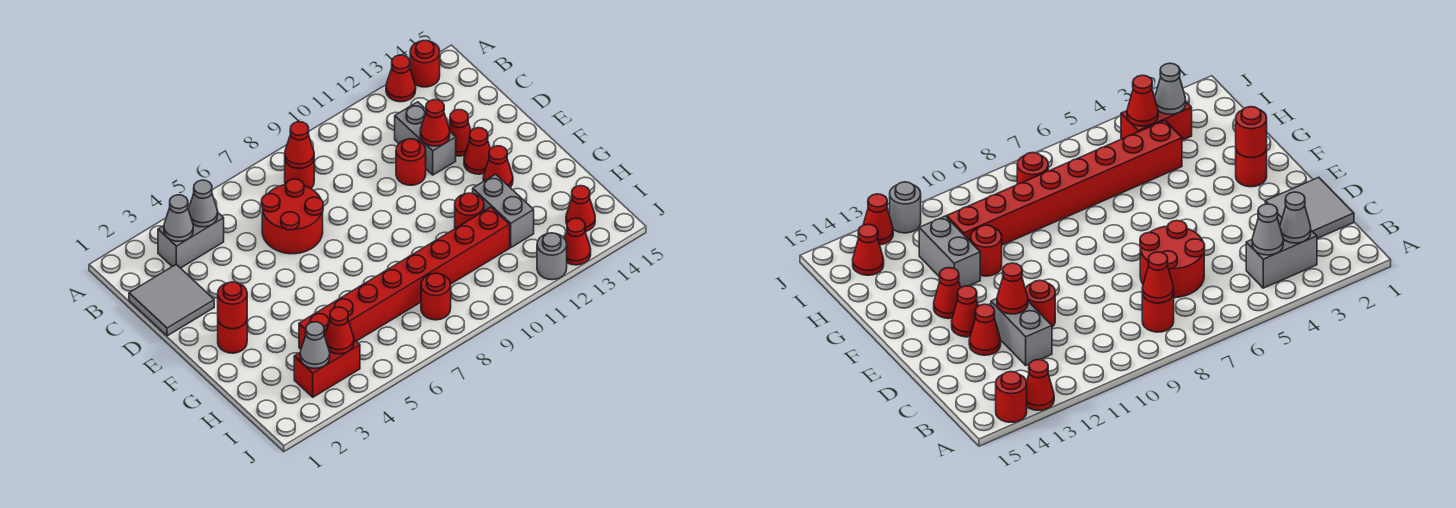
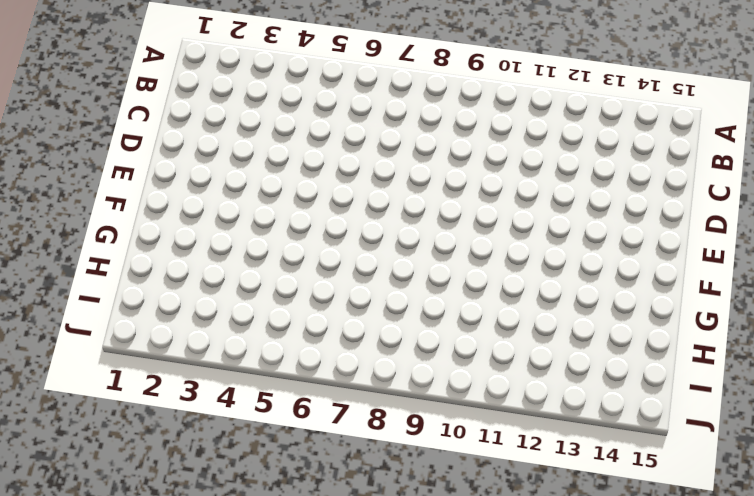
none -> red 1x1 cone [386,55,416,102]
none -> red 1x1 round brick [410,41,440,87]
none -> grey 1x2 brick [158,213,224,268]

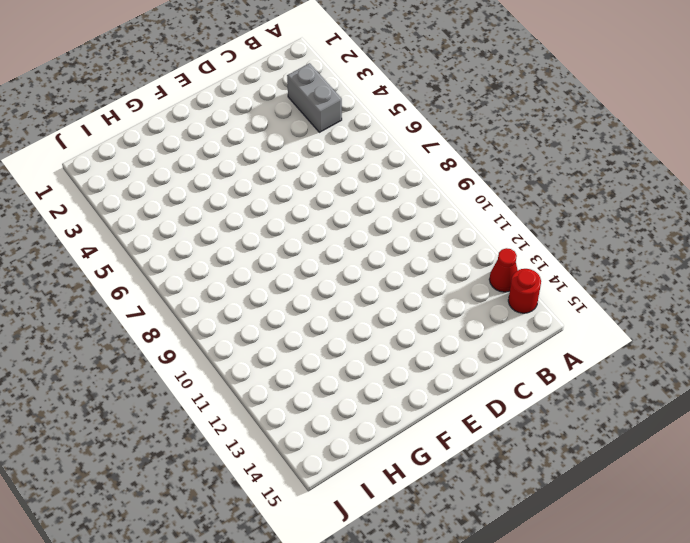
none -> red 1x1 round brick [285,161,314,189]
none -> grey 2x2 tile [129,264,214,336]
none -> red 2x2 round brick [261,179,323,254]

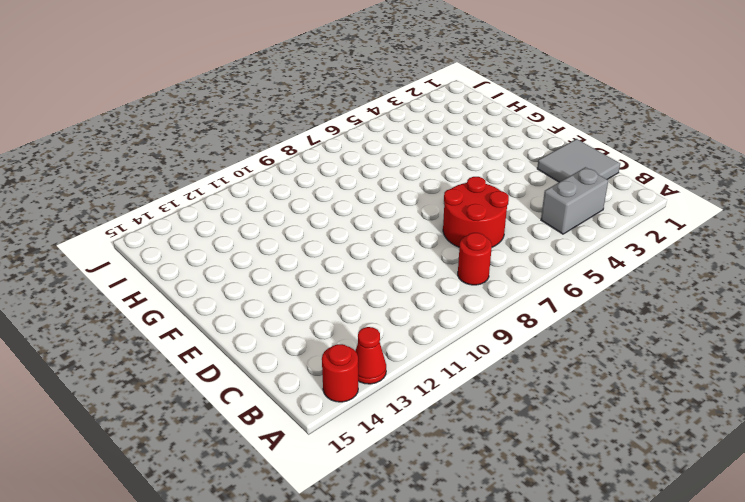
none -> grey 1x2 brick [395,102,456,175]
none -> red 1x1 round brick [396,139,426,185]
none -> red 1x1 cone [449,110,471,156]

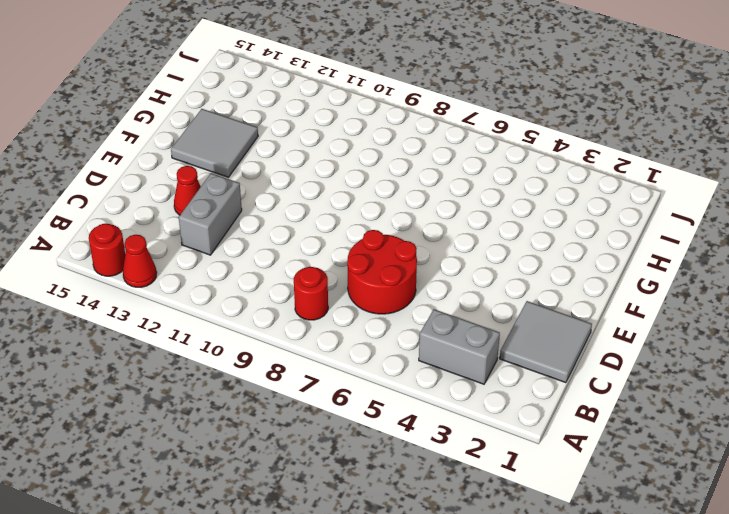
grey 2x2 tile [171,109,258,177] -> red 1x1 cone [483,146,513,187]
none -> red 1x1 round brick [396,139,426,185]
none -> red 1x1 cone [464,128,490,174]
none -> red 1x1 round brick [218,321,247,353]

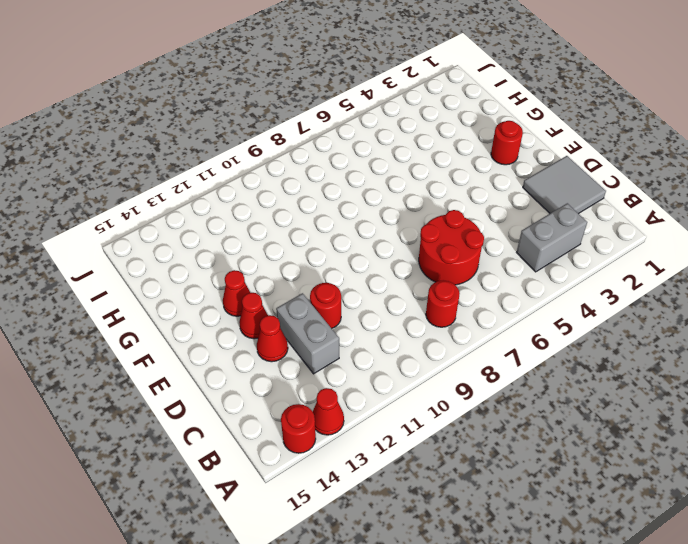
none -> red 1x1 round brick [455,193,484,228]
none -> grey 1x2 brick [473,174,534,247]
none -> red 1x8 brick [299,207,510,349]

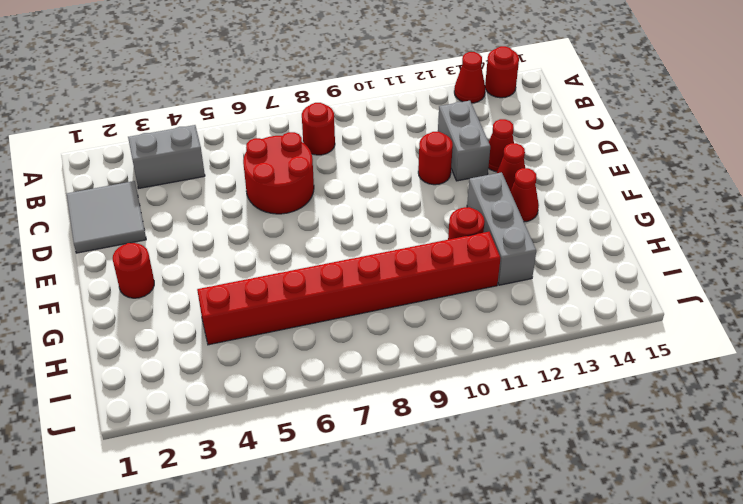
grey 1x3 brick [467,172,536,285] -> grey 1x2 brick [473,174,534,247]
none -> red 1x2 brick [294,340,360,397]
none -> red 1x1 round brick [421,273,451,320]
none -> red 1x1 cone [566,186,595,232]

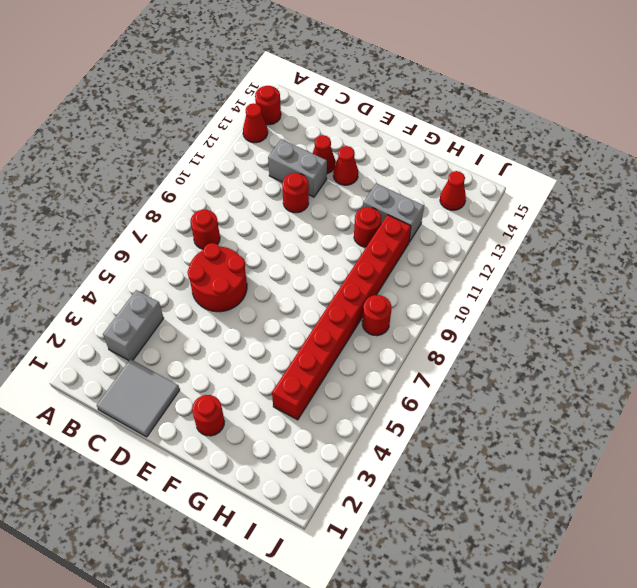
none -> red 1x1 cone [483,146,513,187]
none -> red 1x2 brick [294,340,360,397]
none -> grey 1x1 round brick [537,233,567,280]

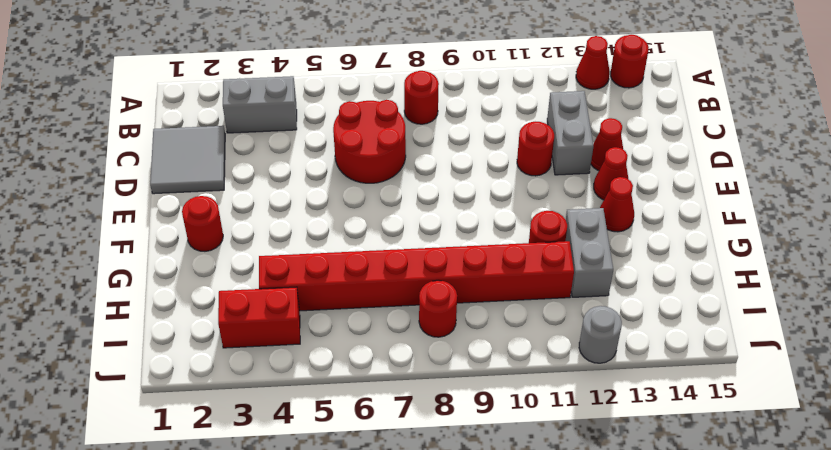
none -> red 1x1 cone [566,186,595,232]
none -> red 1x1 cone [565,218,591,265]
none -> grey 1x1 cone [164,195,193,241]

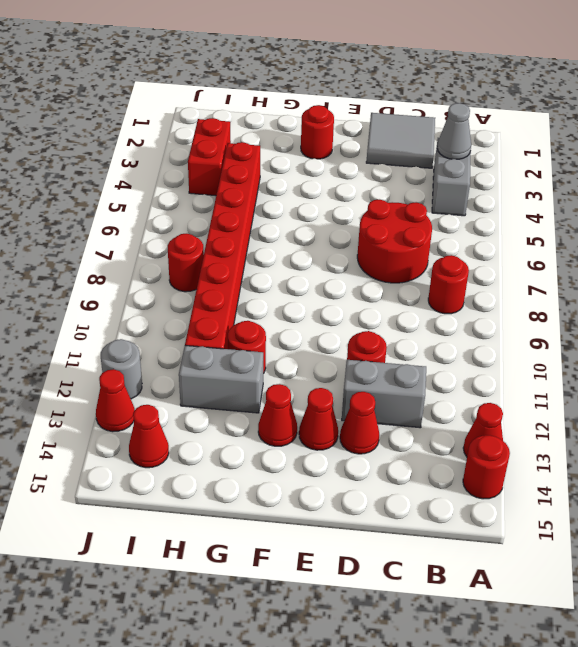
none -> grey 1x1 cone [188,180,218,227]
none -> red 1x1 cone [285,122,314,168]
none -> red 1x1 cone [420,100,450,146]

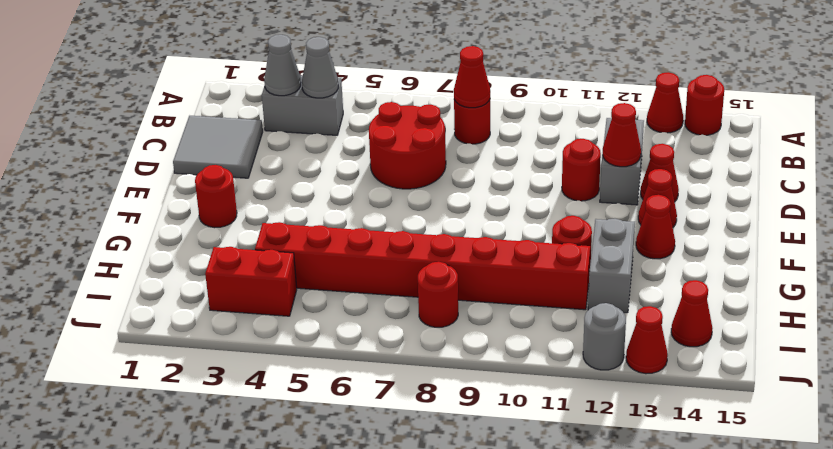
none -> red 1x1 round brick [218,282,247,329]
none -> grey 1x1 cone [300,322,330,368]
none -> red 1x1 cone [325,307,354,354]

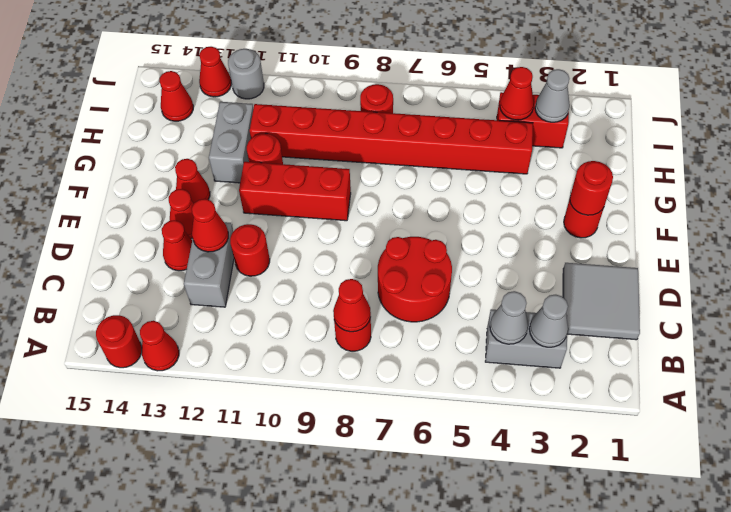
red 1x3 brick [239,162,351,221] -> none

